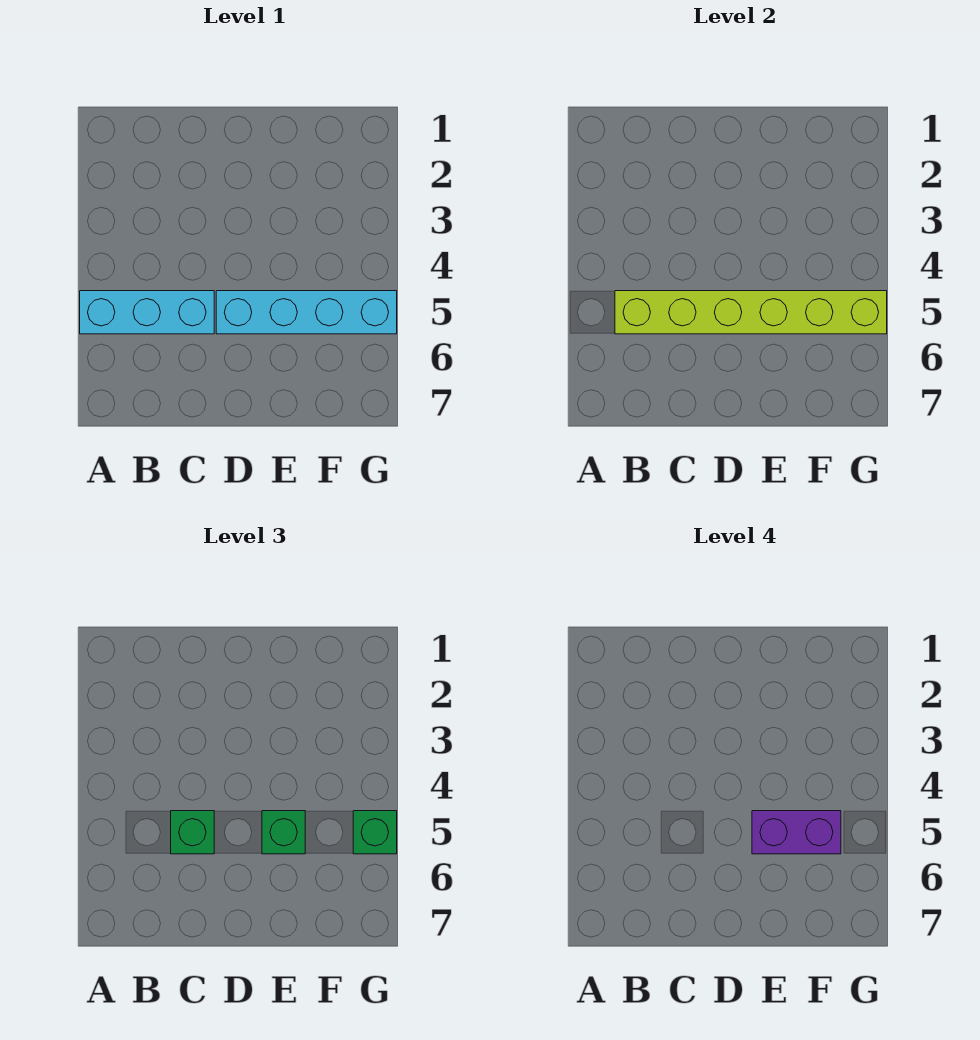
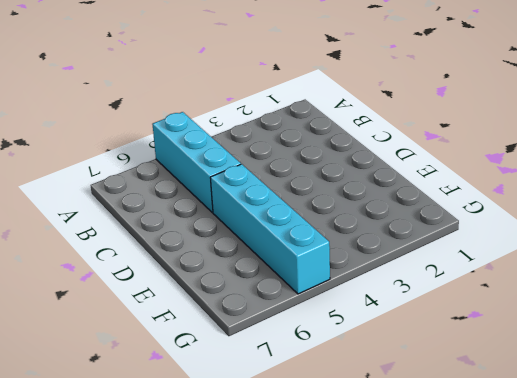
none -> lime 1x6 brick [615,291,887,334]
none -> green 1x1 brick [171,811,214,854]

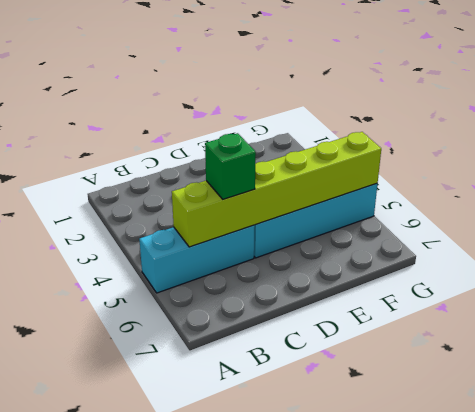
none -> green 1x1 brick [262,811,305,854]
none -> green 1x1 brick [353,811,397,854]

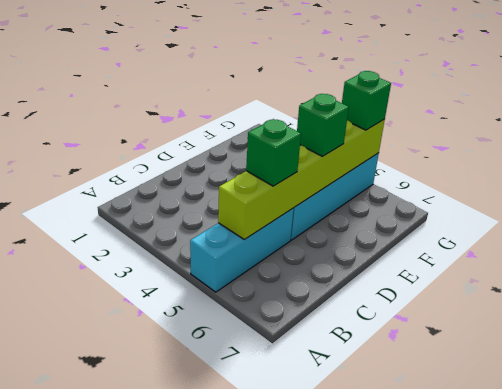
none -> purple 1x2 brick [752,811,841,854]

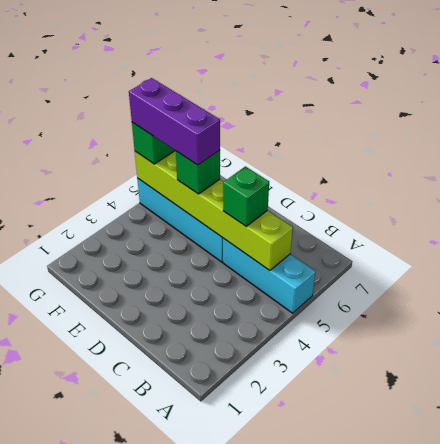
purple 1x3 brick [129,78,220,165] -> purple 1x2 brick [752,811,841,854]

